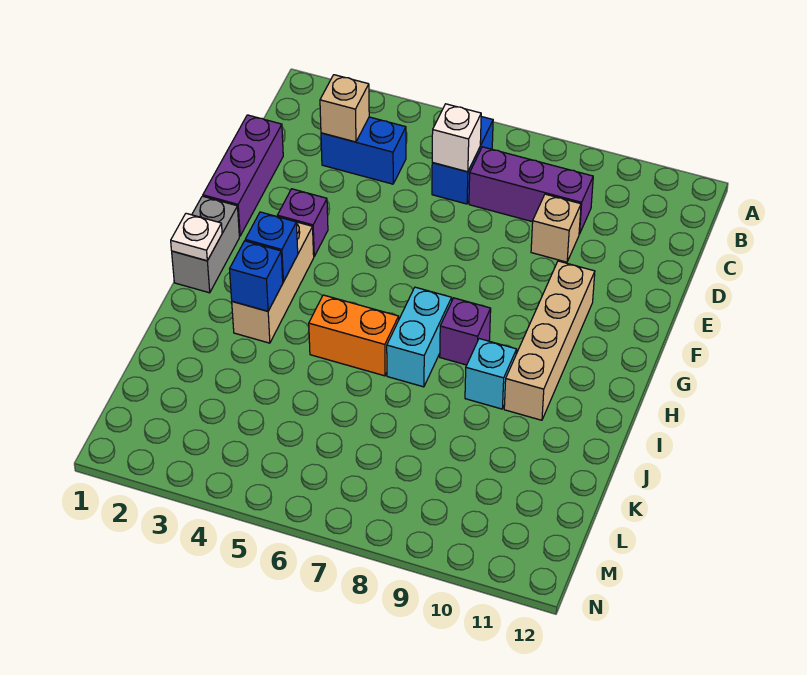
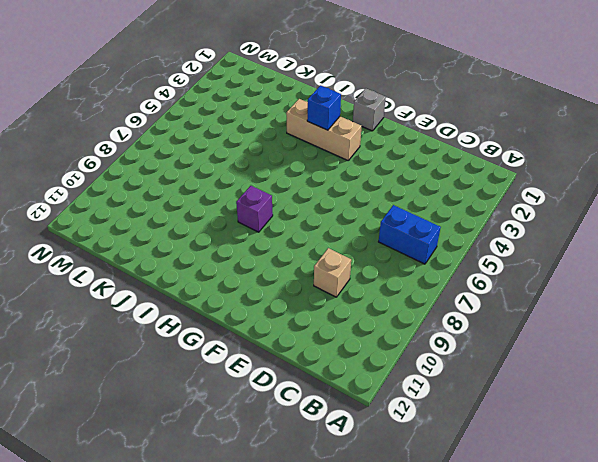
grey 1x1 brick [353,88,386,131] -> grey 1x2 brick [172,196,239,293]
none -> blue 1x2 brick [321,117,406,184]
none -> purple 1x3 brick [469,147,593,234]
none -> purple 1x3 brick [203,115,283,236]

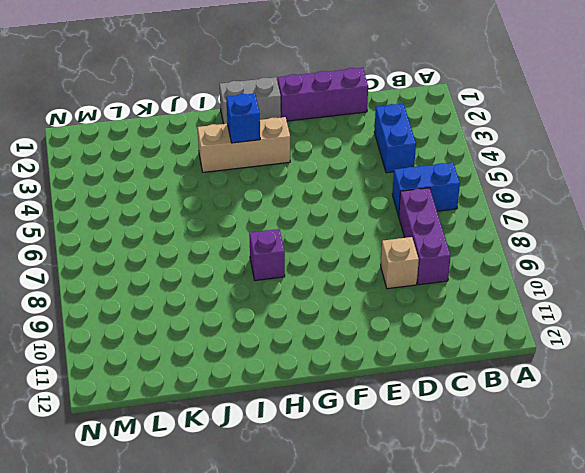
none -> purple 1x1 brick [277,189,328,256]
none -> tan 1x4 brick [504,261,595,420]
none -> cyan 1x2 brick [387,287,452,387]

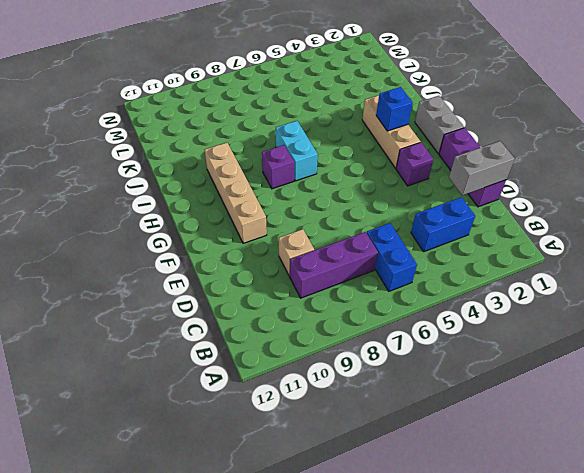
grey 1x2 brick [449,141,515,195] -> none
none -> orange 1x2 brick [309,295,399,376]
none -> cyan 1x1 brick [465,339,517,409]
none -> tan 1x1 brick [320,75,369,142]

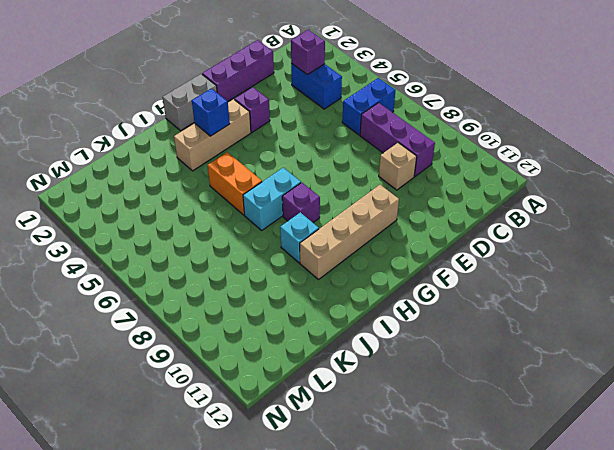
purple 1x1 brick [291,30,325,74] -> tan 1x1 brick [320,75,369,142]
none -> white 1x1 brick [432,104,481,172]
none -> white 1x1 plate [171,213,222,261]
none -> blue 1x1 brick [230,241,283,311]

